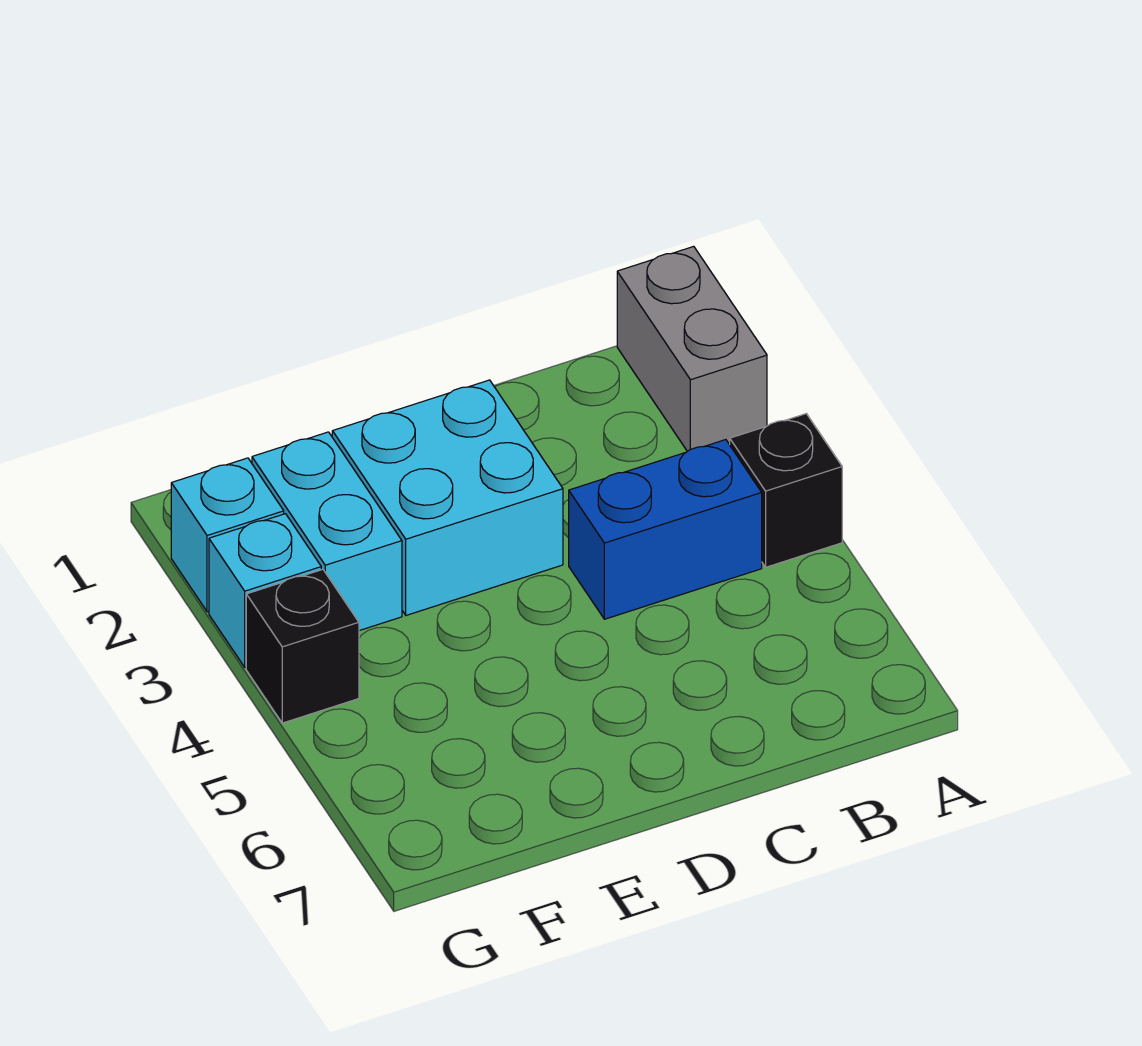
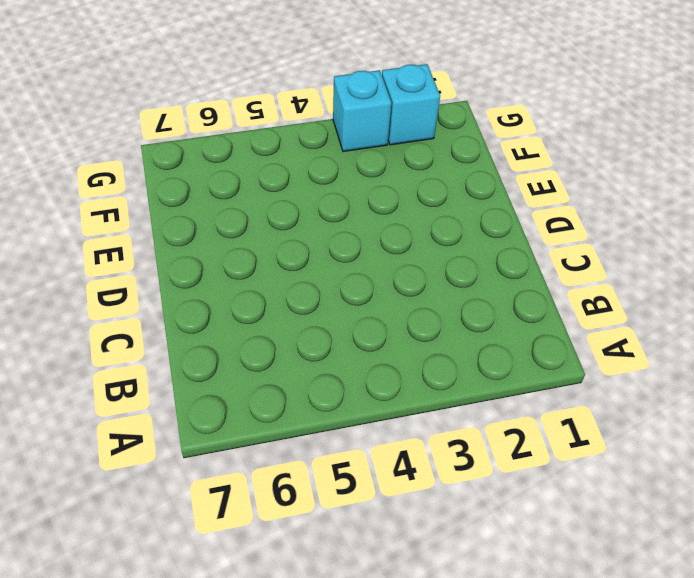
none -> grey 1x2 brick [617,246,767,451]
none -> black 1x1 brick [730,414,842,567]

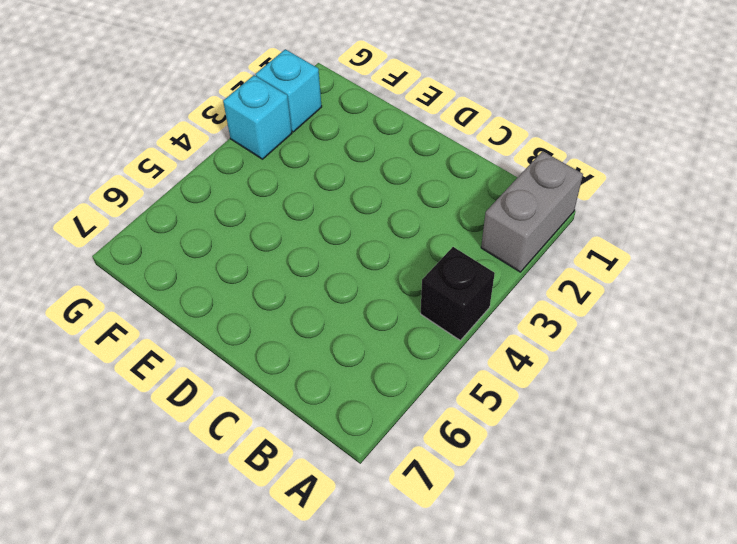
none -> blue 1x2 brick [569,440,762,619]
none -> cyan 2x2 brick [332,380,563,615]

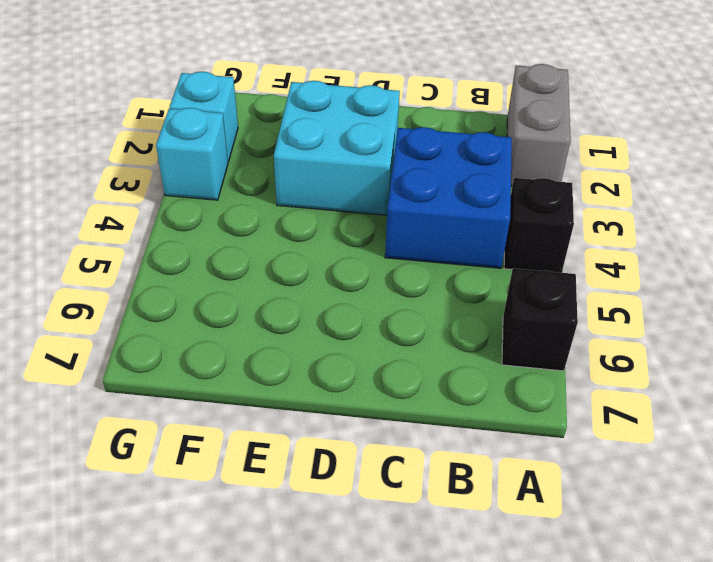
black 1x1 brick [502,268,578,371] -> black 1x1 brick moved to [246,569,359,723]
blue 2x2 brick [385,127,512,268] -> blue 1x2 brick [569,440,762,619]
none -> cyan 1x2 brick [252,432,402,631]

